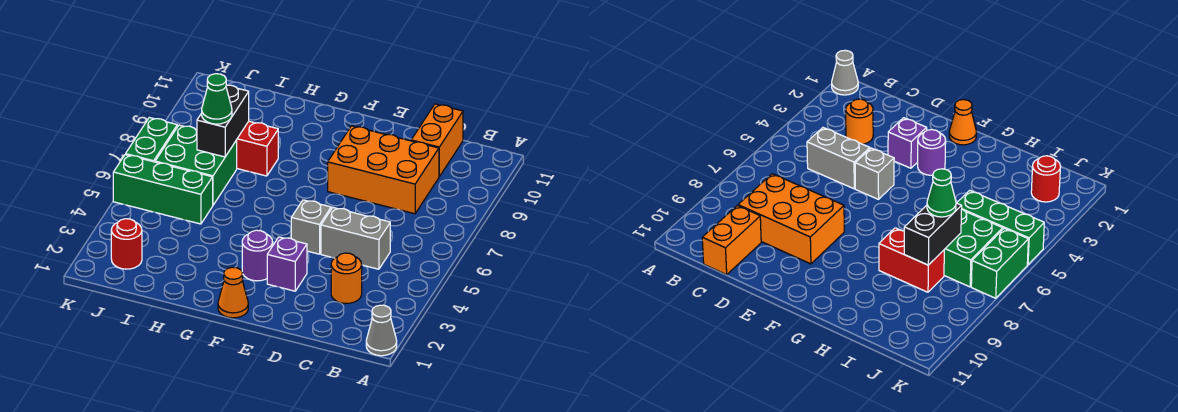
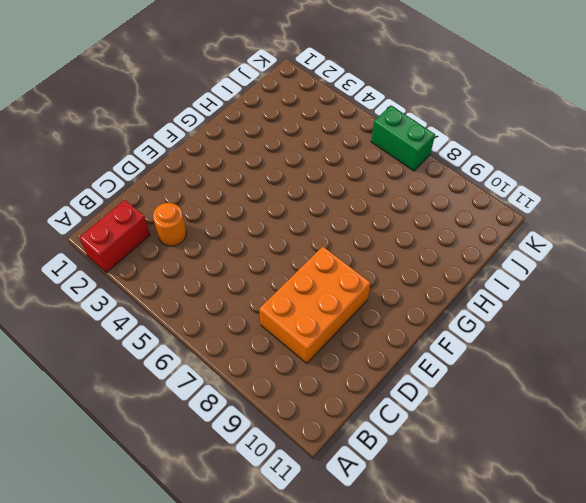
red 1x2 brick [79,200,150,273] -> red 1x2 brick moved to [237,121,278,176]
none -> grey 1x1 cone [366,305,397,356]
none -> grey 1x2 brick [321,208,390,269]
none -> orange 1x2 brick [411,104,463,176]

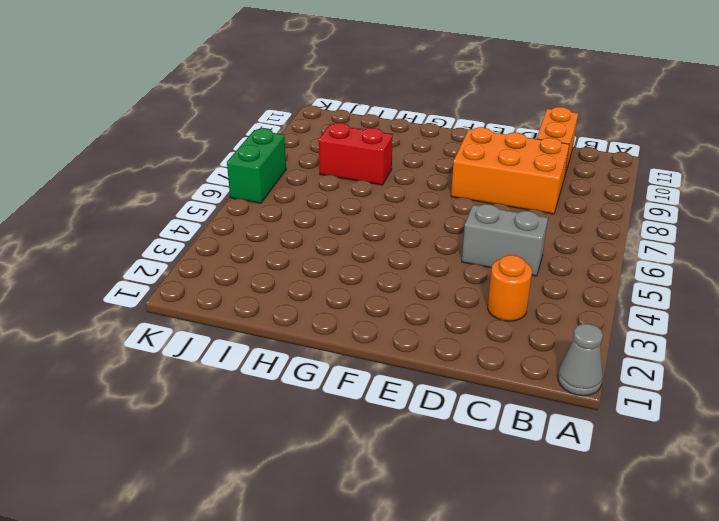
none -> purple 1x1 brick [267,237,307,291]
none -> grey 1x1 brick [291,200,331,254]
none -> orange 1x1 cone [218,267,248,318]

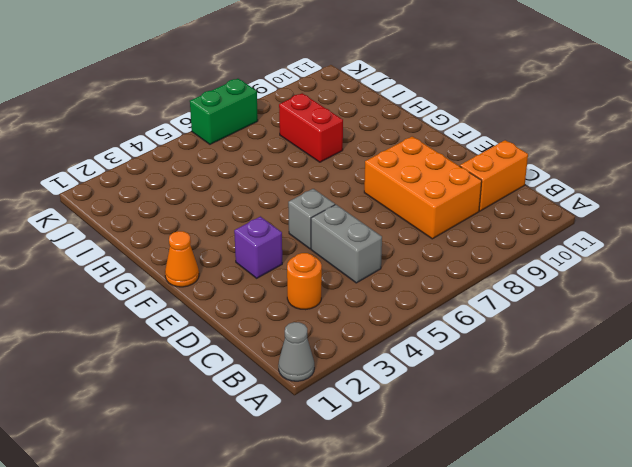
none -> purple 1x1 round brick [242,230,273,281]
none -> green 1x3 brick [113,155,213,224]
none -> green 2x2 brick [155,125,237,205]

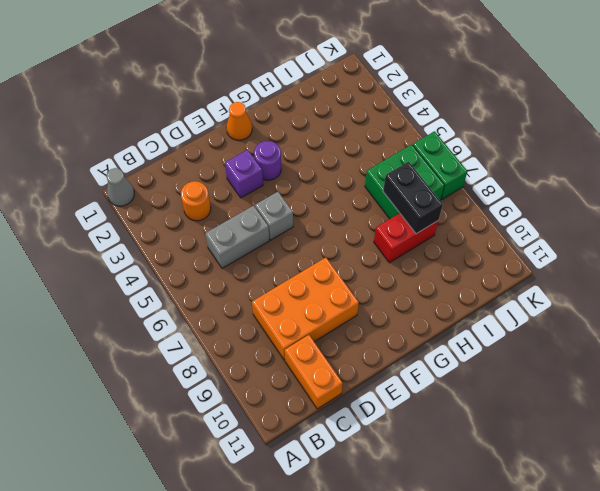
none -> green 1x3 brick [113,155,213,224]
none -> red 1x1 round brick [111,219,142,269]
none -> green 1x1 cone [202,74,232,124]

